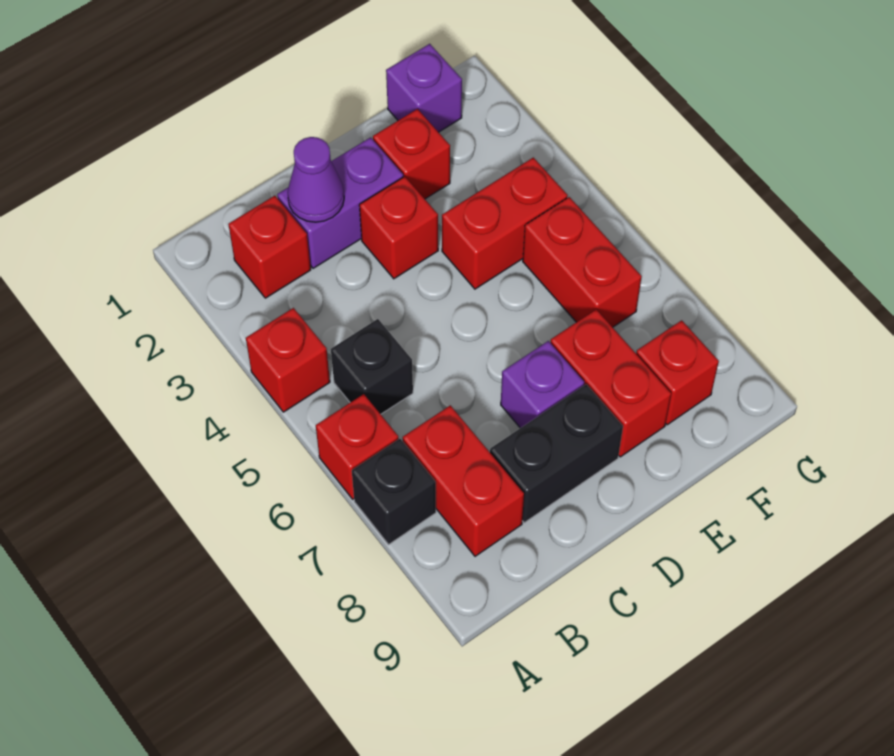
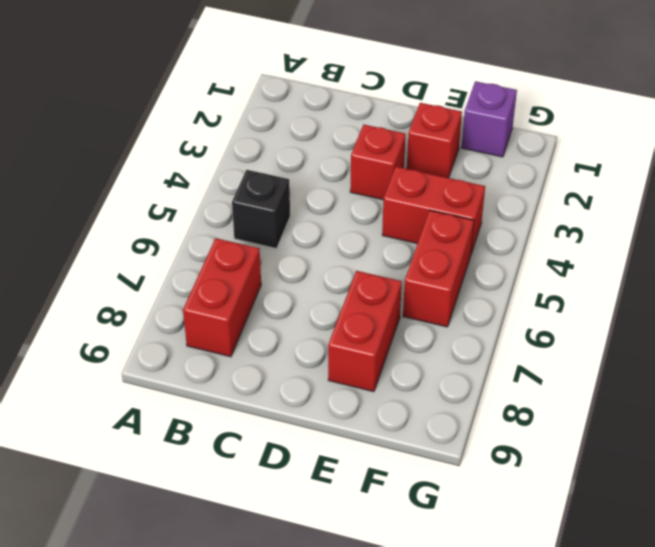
none -> red 1x1 brick [246,308,330,412]
none -> red 1x1 brick [316,394,399,499]
none -> black 1x1 brick [352,439,436,545]

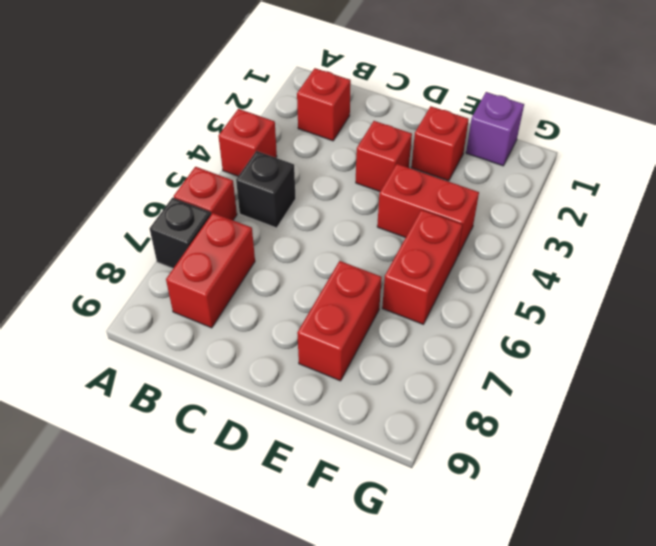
none -> purple 1x2 brick [277,137,403,268]
none -> black 1x2 brick [490,384,623,523]
none -> purple 1x1 brick [501,341,584,428]

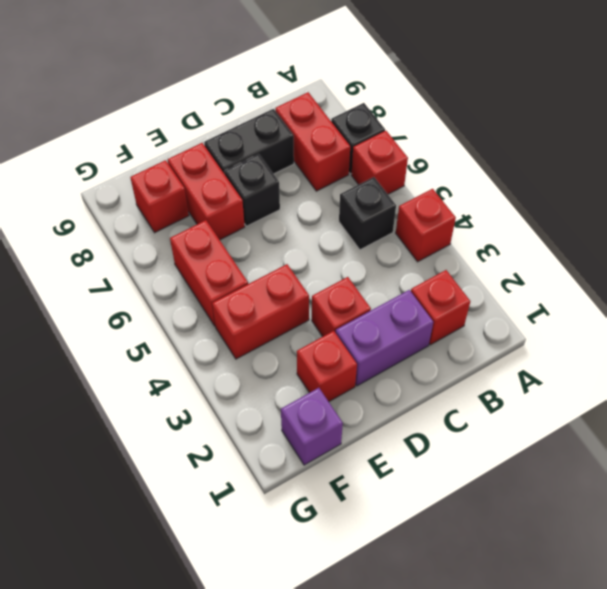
black 1x1 brick [224,154,280,226] -> purple 1x1 brick [501,341,584,428]
none -> purple 1x1 cone [287,137,344,222]

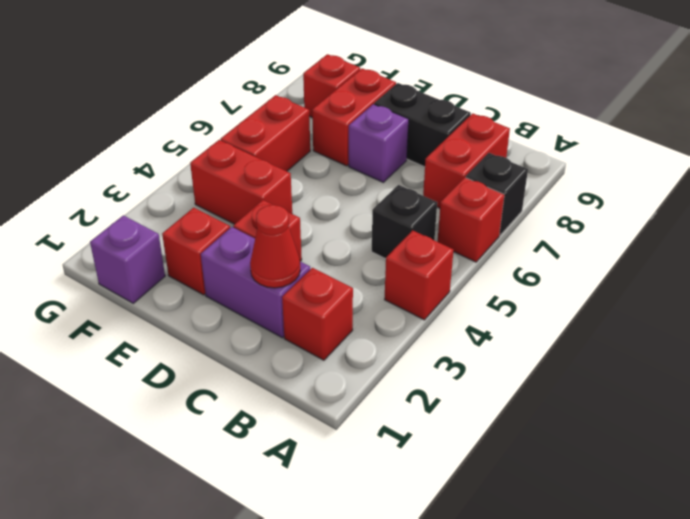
red 1x1 cone [250,205,300,288] -> purple 1x1 cone [287,137,344,222]

